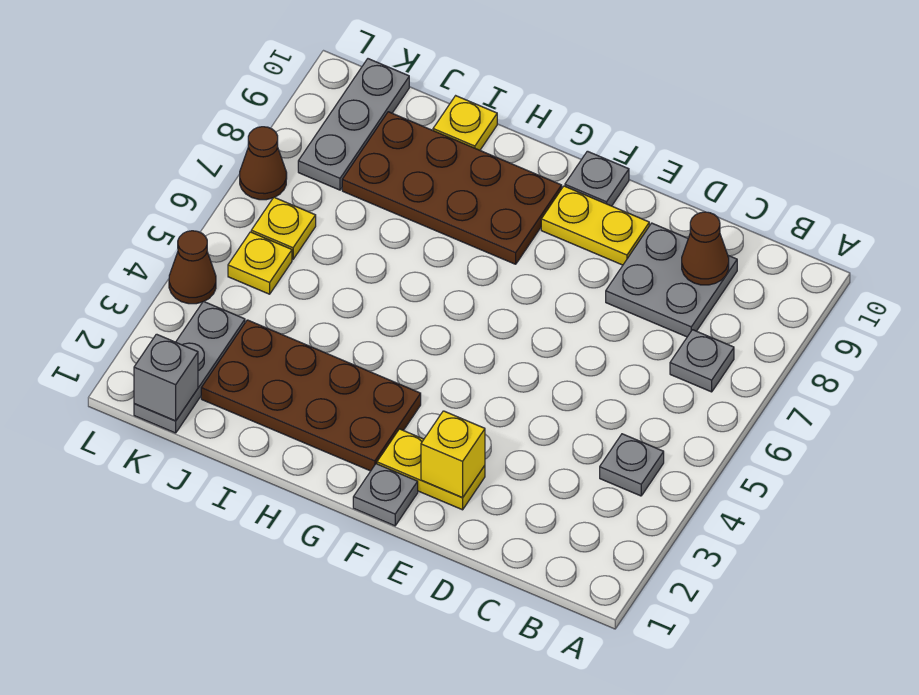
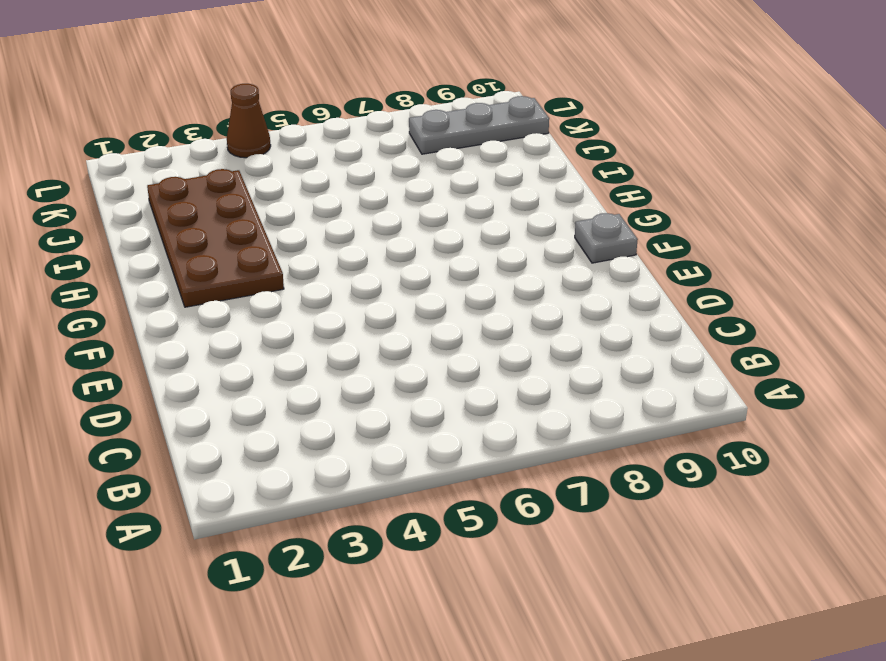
none -> grey 1x1 plate [600,434,664,496]
none -> grey 1x1 plate [670,330,734,392]
none -> grey 2x2 plate [606,223,737,337]

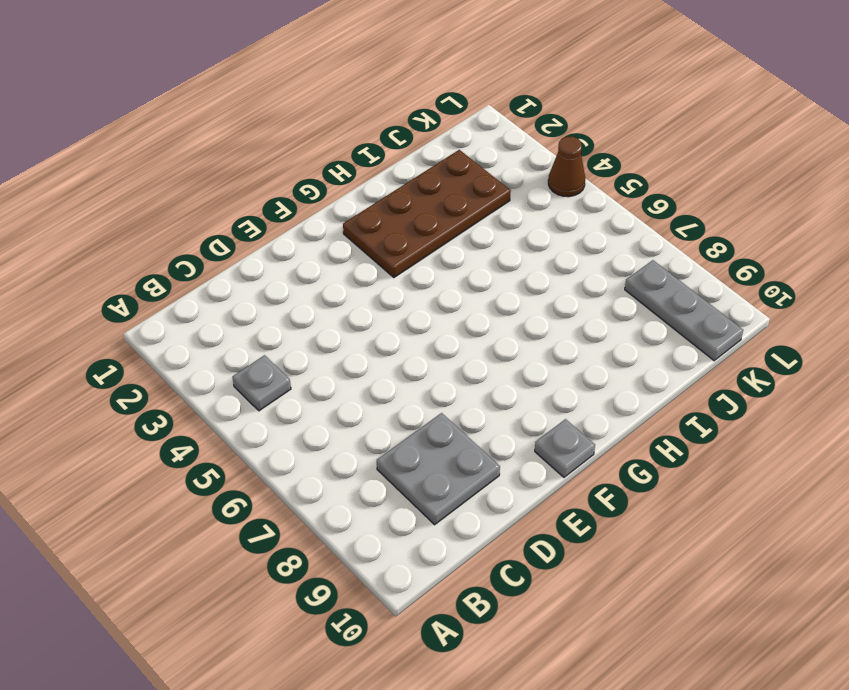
none -> grey 1x1 plate [670,330,734,392]
none -> yellow 1x2 plate [377,429,485,510]
none -> yellow 1x2 plate [541,186,649,265]

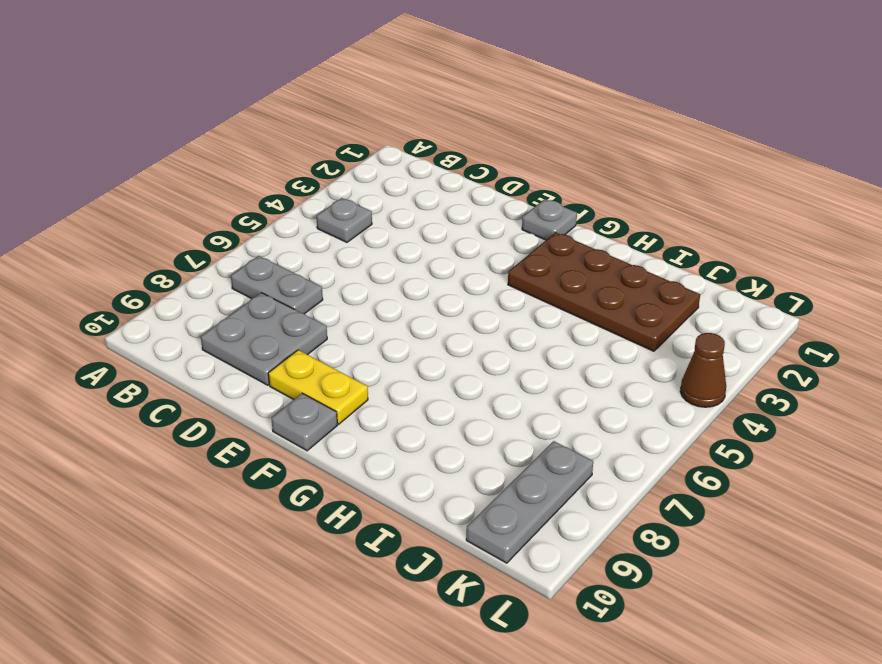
grey 1x2 plate [231,256,323,314] -> grey 1x1 plate [670,330,734,392]
none -> yellow 1x2 plate [377,429,485,510]
none -> brown 2x4 plate [342,112,562,264]
none -> yellow 1x1 plate [433,96,497,150]

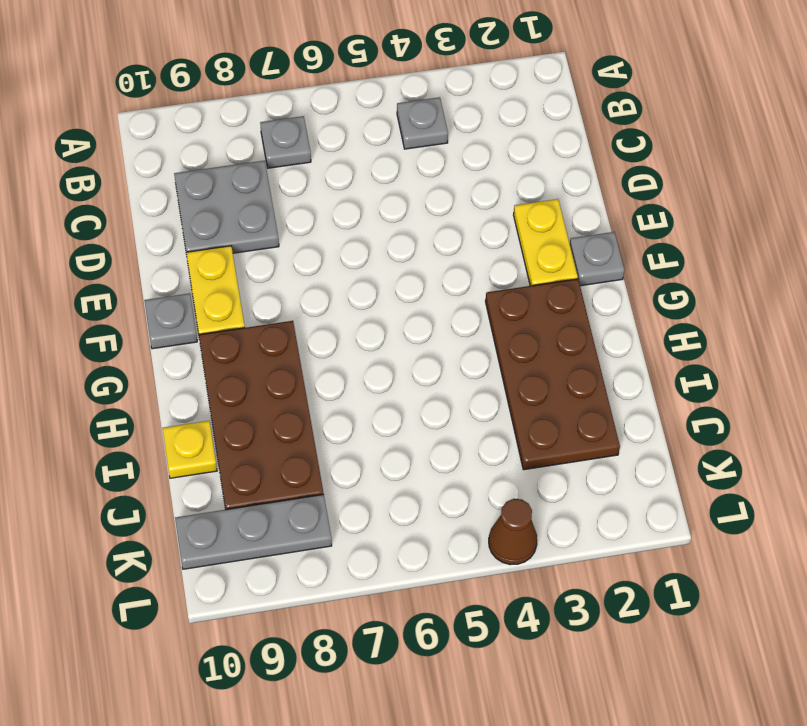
none -> grey 1x3 plate [134,301,245,433]
none -> yellow 1x1 plate [228,232,292,294]
none -> yellow 1x1 plate [251,197,316,259]

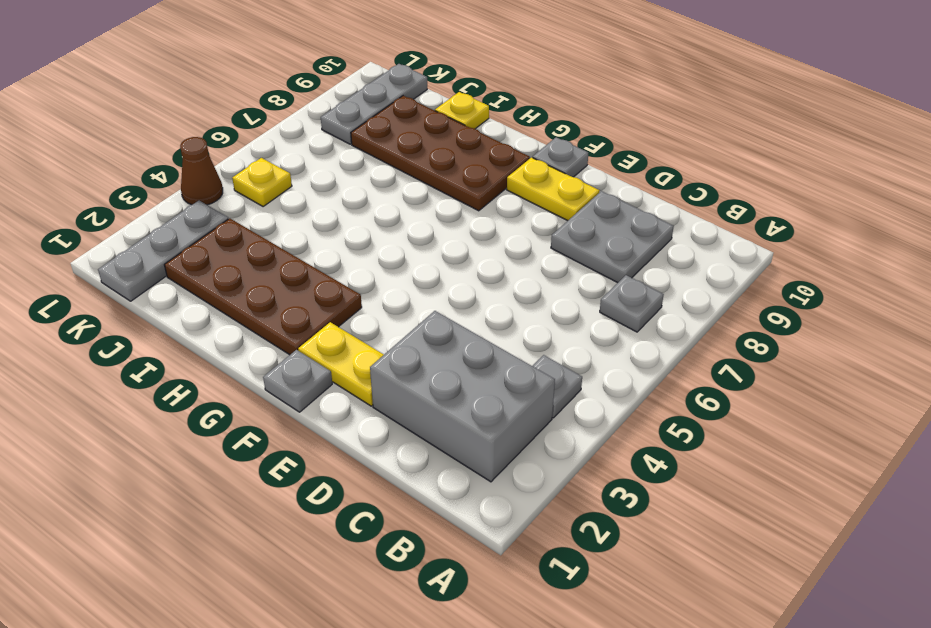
grey 2x3 brick [370,311,555,482] -> none
none -> yellow 1x1 plate [251,197,316,259]
none -> brown 1x1 cone [240,127,287,200]
none -> brown 1x1 cone [682,212,729,285]

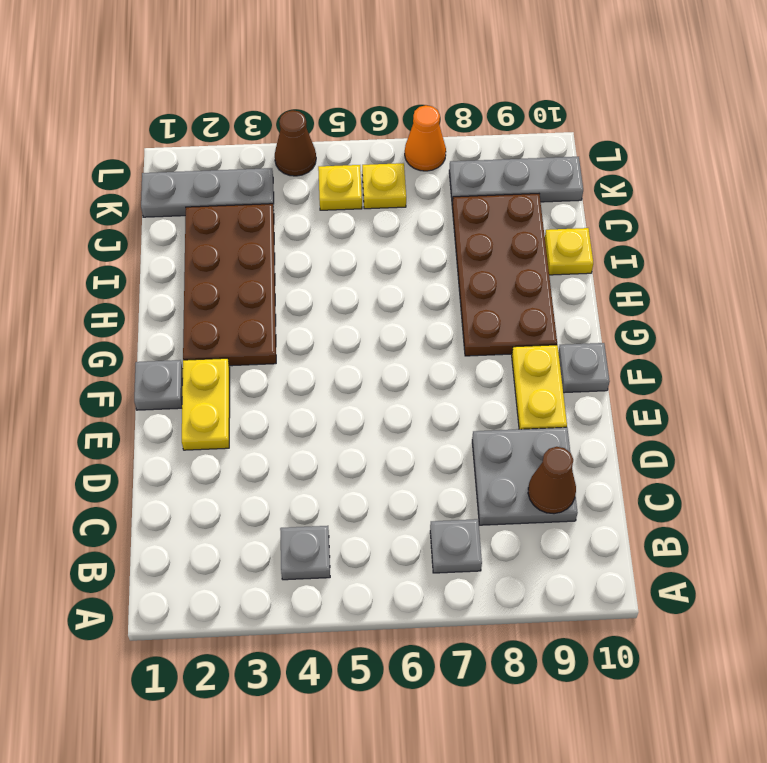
orange 1x1 cone [405,105,446,171] -> brown 1x1 cone [240,127,287,200]
none -> yellow 1x1 brick [421,411,485,498]
none -> grey 1x1 brick [134,334,198,421]

